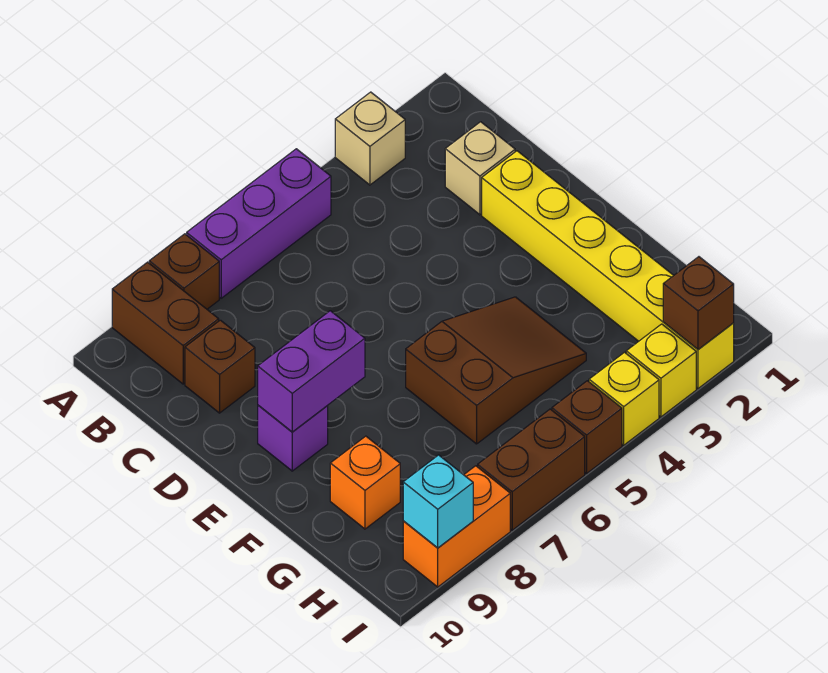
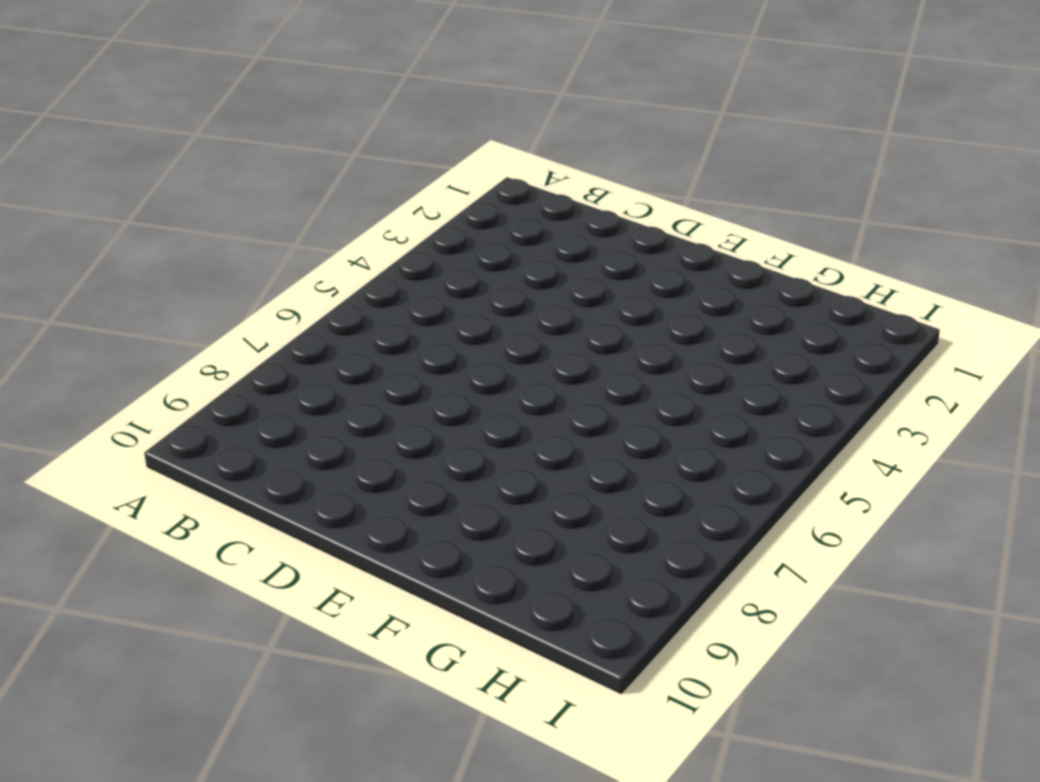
none -> tan 1x1 brick [335,92,405,185]
none -> purple 1x3 brick [187,149,331,298]
none -> brown 1x1 brick [149,234,219,309]

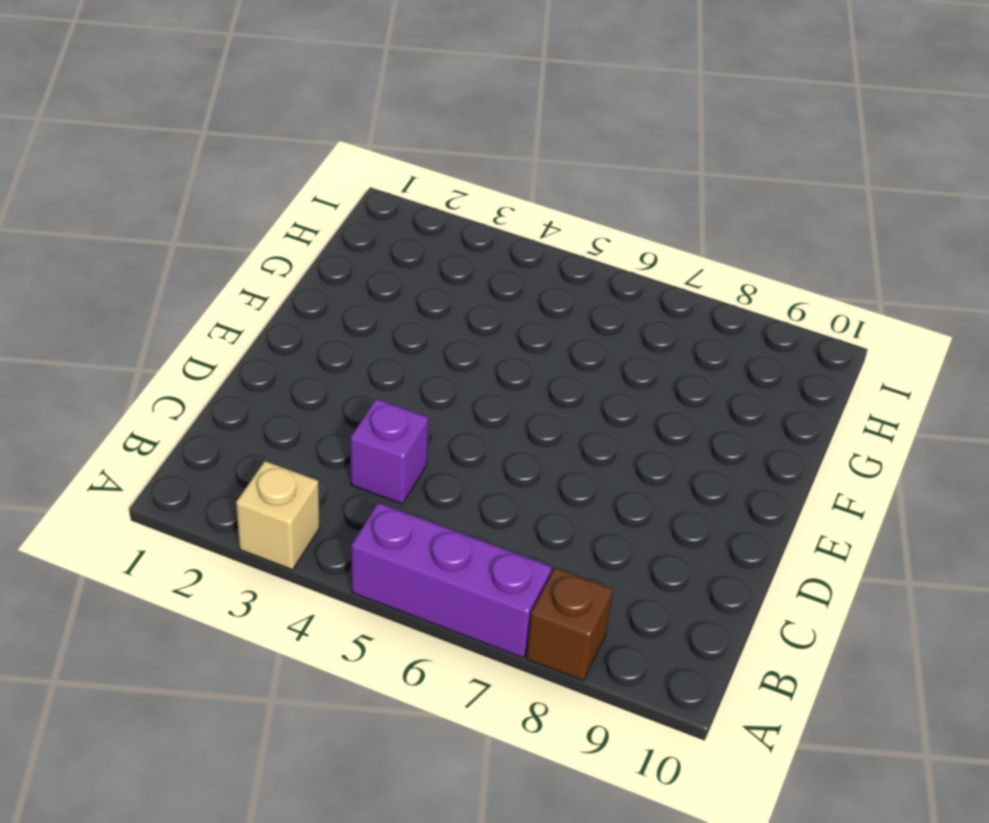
purple 1x1 brick [350,399,428,504] -> purple 1x1 brick moved to [258,405,328,471]
none -> brown 1x2 brick [112,262,219,384]
none -> tan 1x1 brick [445,122,515,215]
none -> brown 1x1 brick [185,320,255,413]

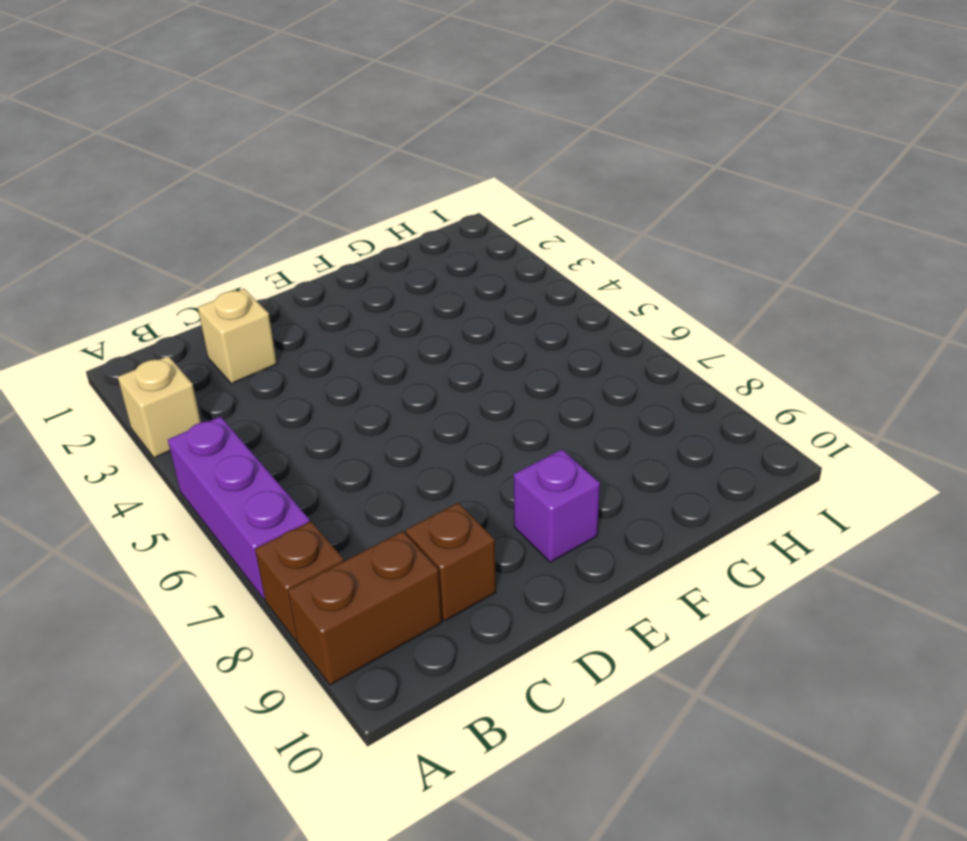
none -> yellow 1x6 brick [482,151,734,389]
none -> brown 2x3 slope [406,297,586,444]
none -> orange 1x1 brick [330,436,400,529]

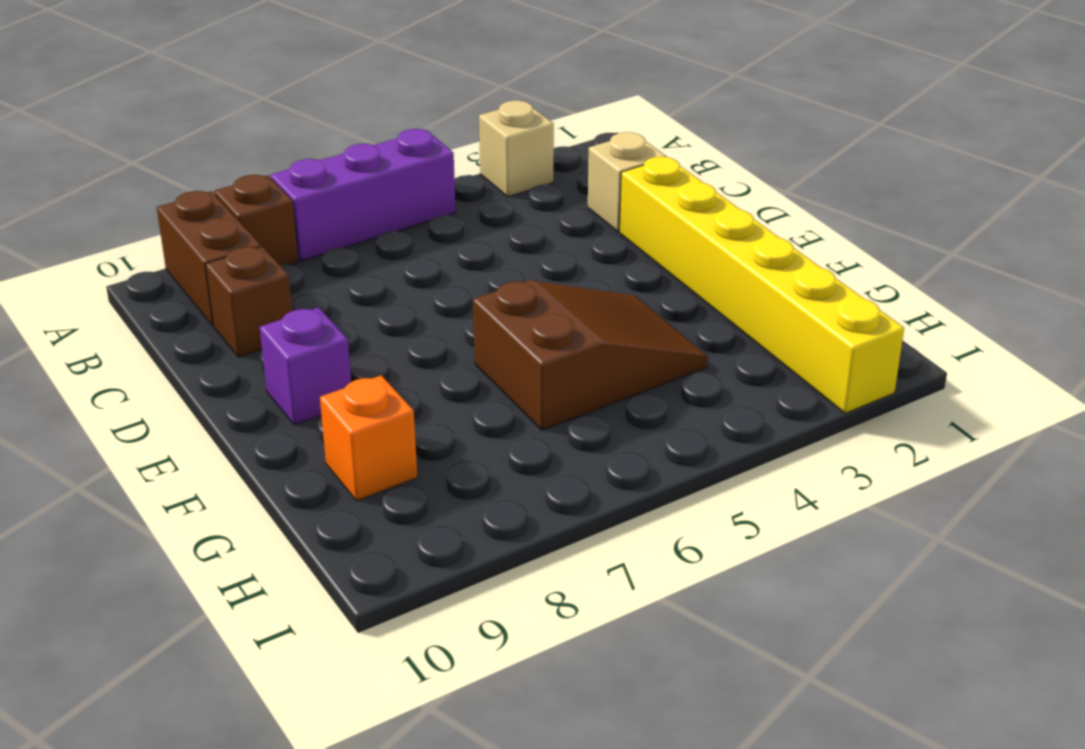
none -> yellow 1x1 brick [626,324,696,417]
none -> yellow 1x1 brick [589,352,659,445]
none -> brown 1x1 brick [552,381,622,474]

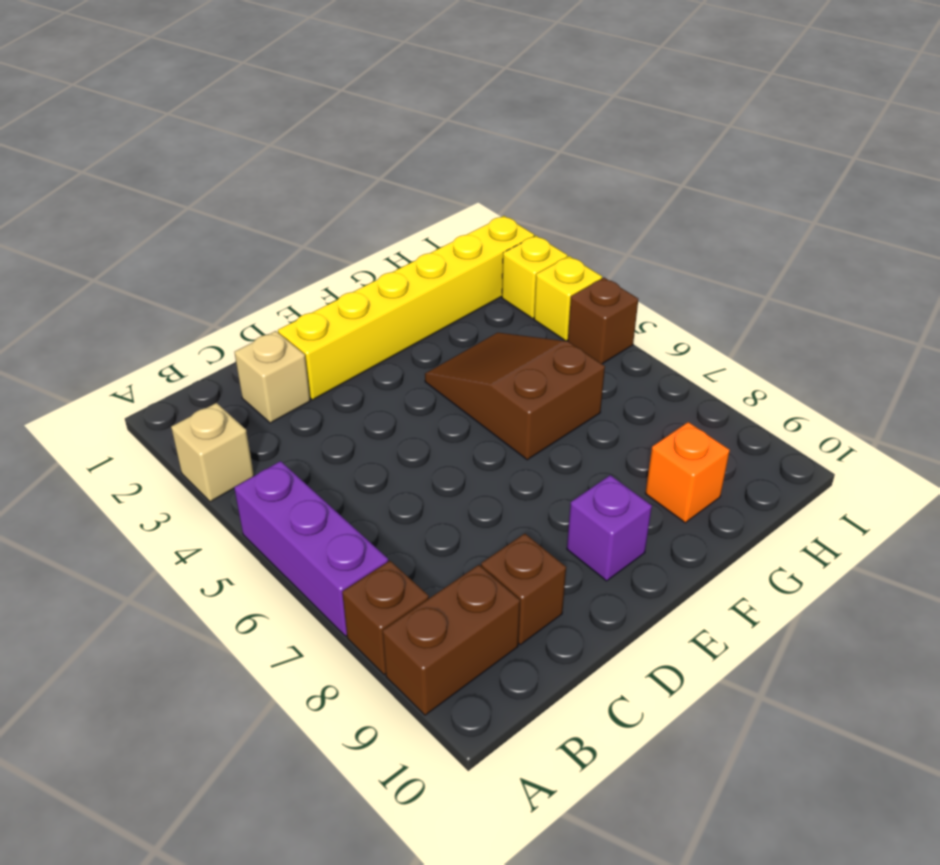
none -> brown 1x2 brick [478,409,585,530]
none -> orange 1x2 brick [403,466,510,587]
none -> purple 1x2 brick [258,311,365,432]

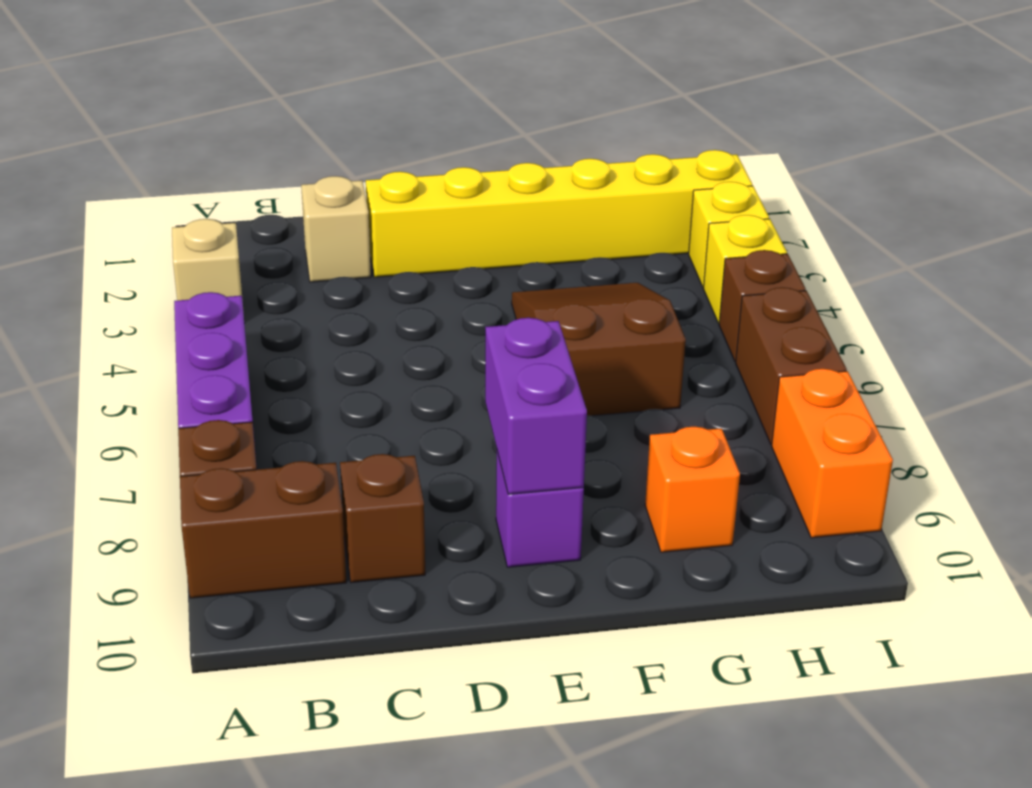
none -> brown 1x1 brick [663,257,734,349]
none -> cyan 1x1 brick [403,455,473,548]

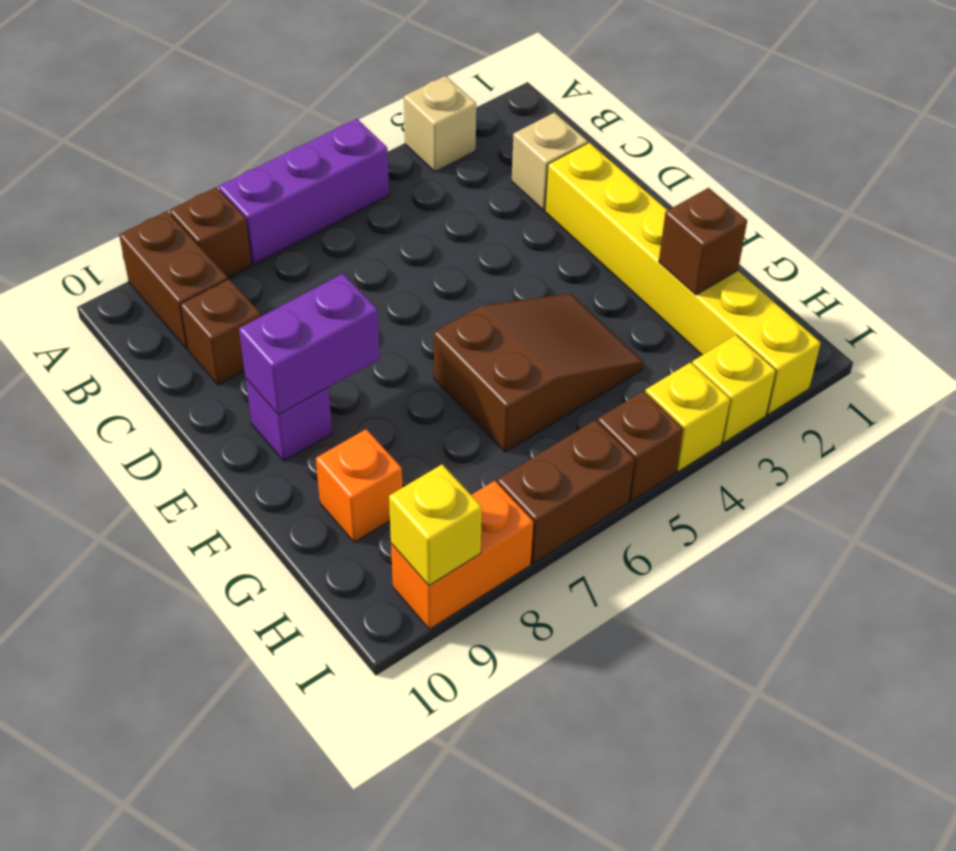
brown 1x1 brick [659,188,747,295] -> brown 1x1 brick moved to [663,257,734,349]
yellow 1x1 brick [389,464,482,585] -> cyan 1x1 brick [403,455,473,548]

